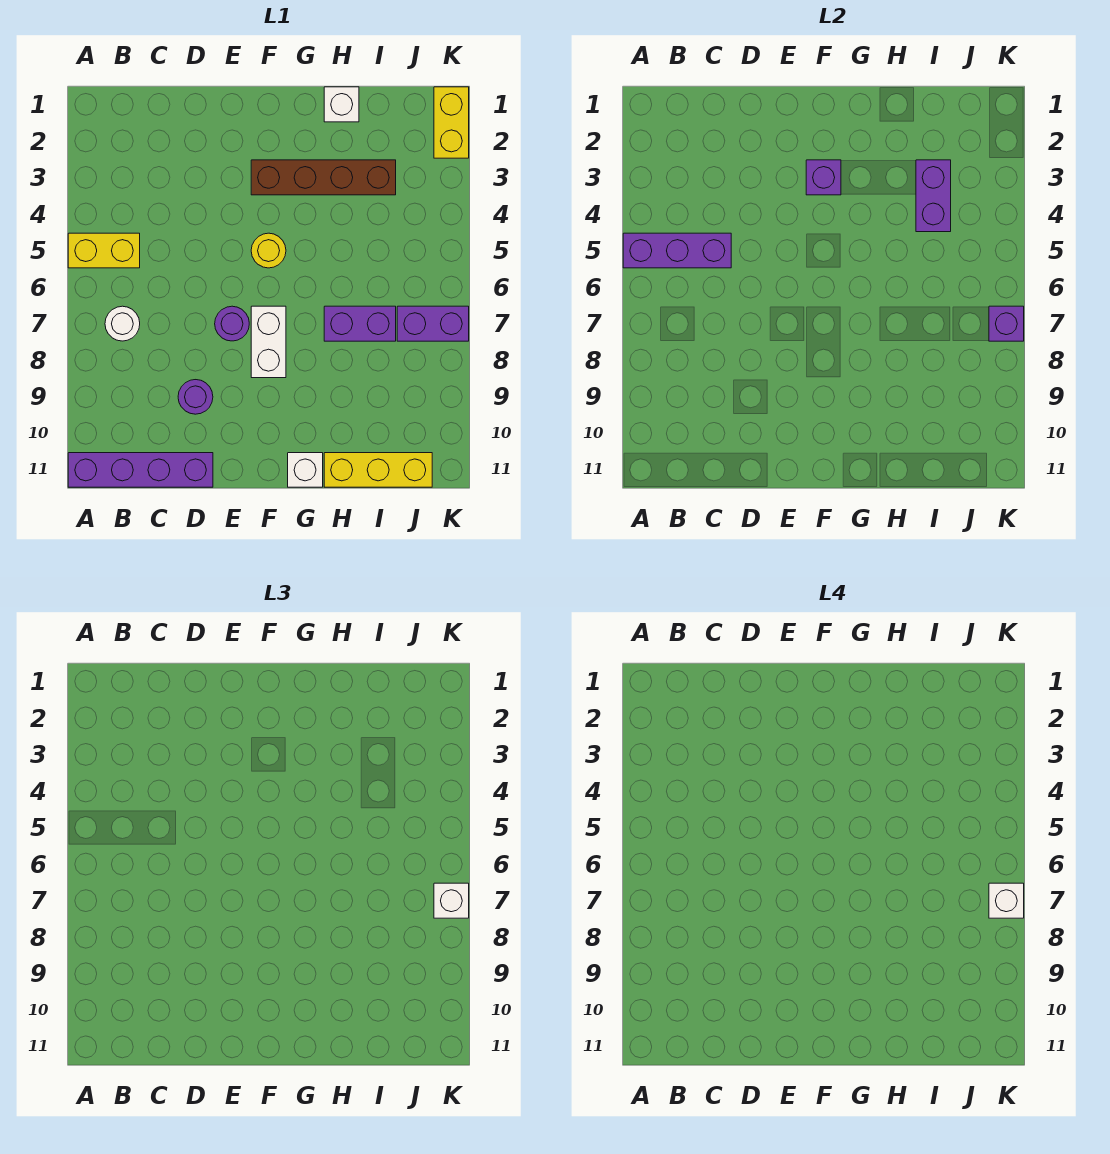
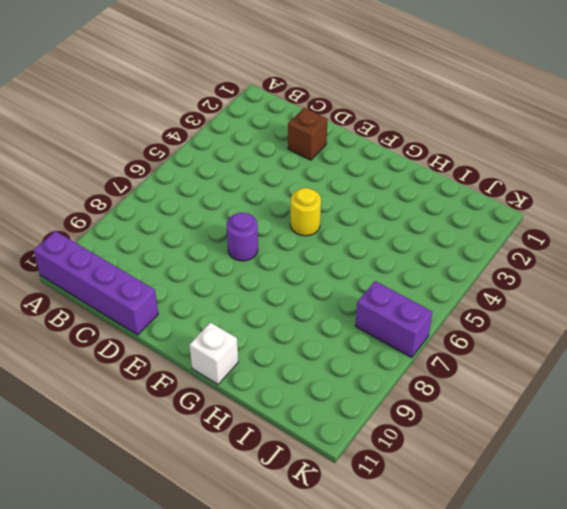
brown 1x1 brick [288,108,328,160] -> none
none -> yellow 1x2 brick [68,233,140,268]
none -> white 1x1 round brick [105,306,140,341]
none -> purple 1x1 round brick [178,380,213,414]

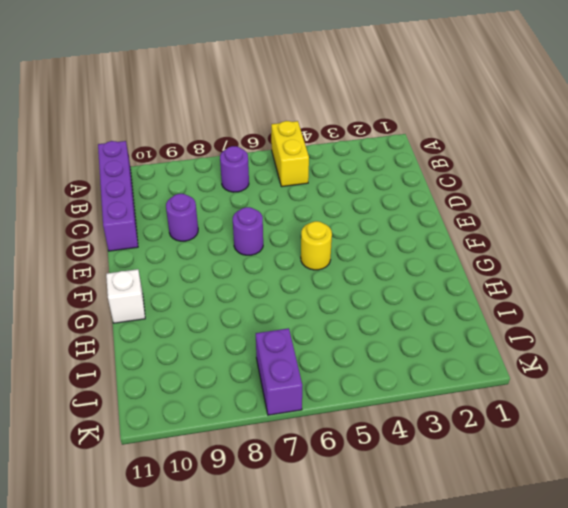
purple 1x1 round brick [220,146,249,192] -> white 1x1 round brick [105,306,140,341]
none -> brown 1x4 brick [251,160,396,195]
none -> white 1x2 brick [251,306,286,378]
none -> white 1x1 brick [324,87,359,122]

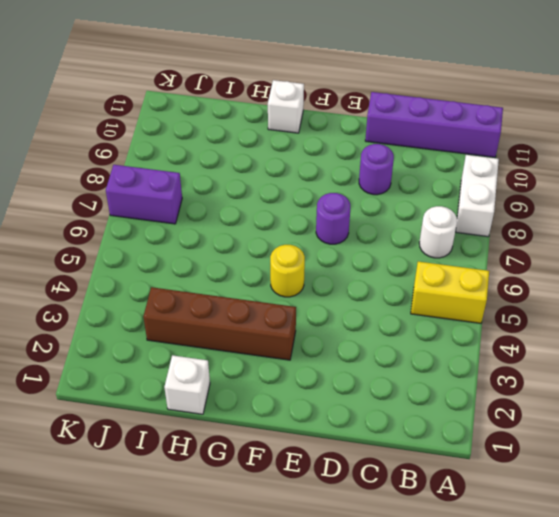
white 1x2 brick [456,155,499,237] -> white 1x2 brick moved to [251,306,286,378]
none -> purple 1x2 brick [324,306,396,341]
none -> yellow 1x3 brick [324,453,432,487]
none -> yellow 1x2 brick [434,87,469,158]

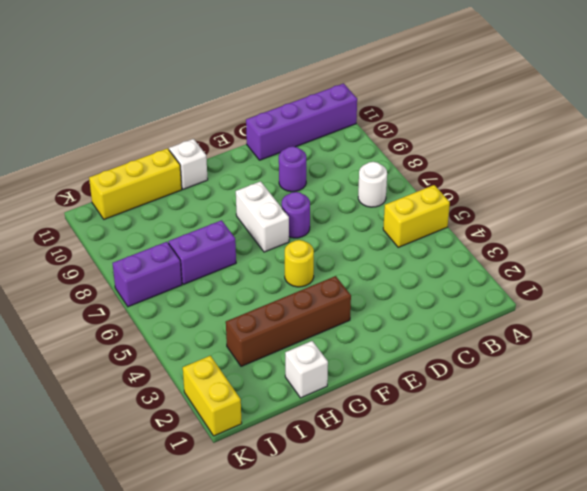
none -> purple 1x3 brick [623,233,731,268]
none -> purple 1x1 brick [806,160,841,195]
none -> purple 1x2 brick [916,160,951,232]

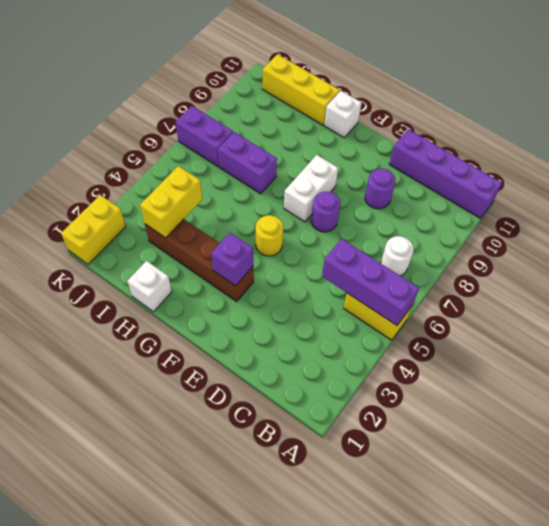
yellow 1x2 brick [140,166,202,238] -> purple 1x2 brick [916,160,951,232]
none -> purple 1x1 brick [989,306,1024,341]
none -> white 1x1 brick [434,883,469,918]
none -> white 1x1 brick [989,883,1024,918]

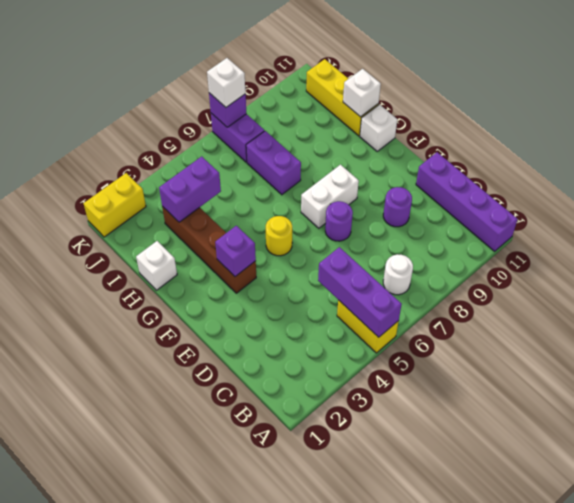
white 1x1 brick [343,69,381,117] -> white 1x1 brick moved to [989,883,1024,918]

